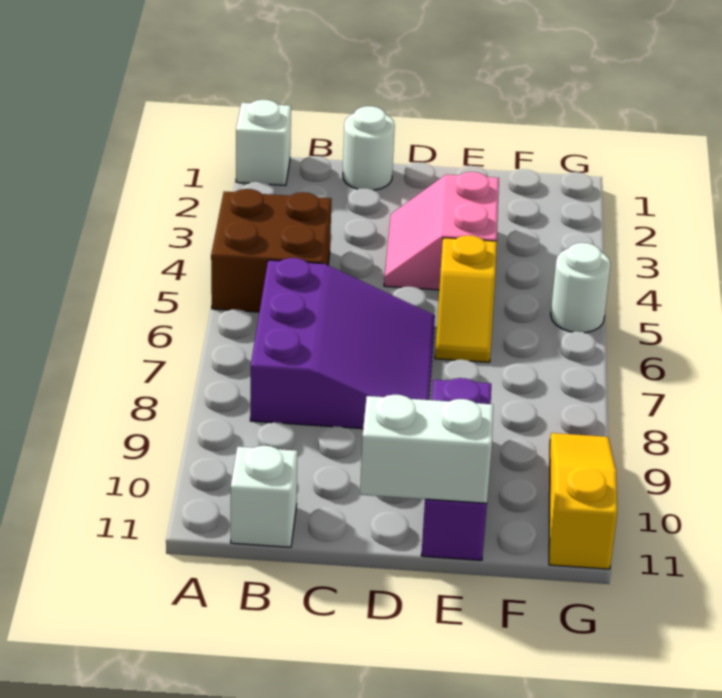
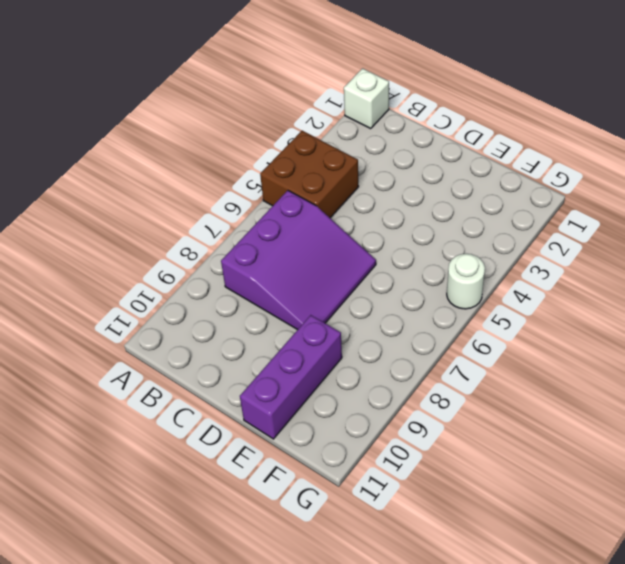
none -> white 1x1 brick [231,446,298,547]
none -> white 1x1 round brick [343,106,395,190]

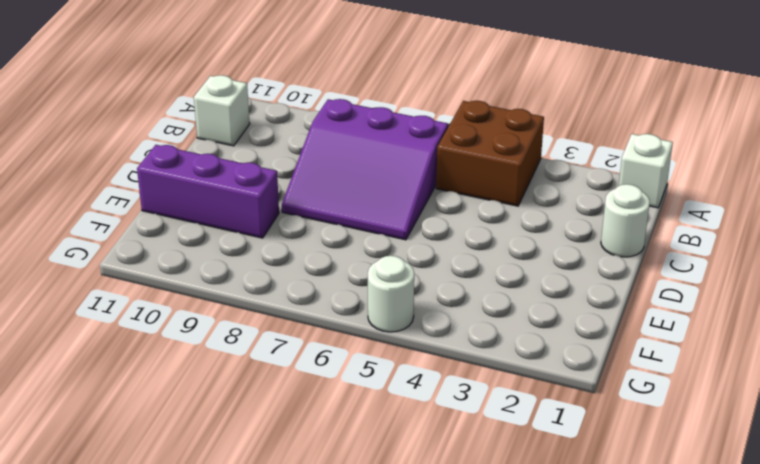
none -> pink 2x2 slope [384,172,499,290]
none -> yellow 1x2 slope [435,235,497,362]

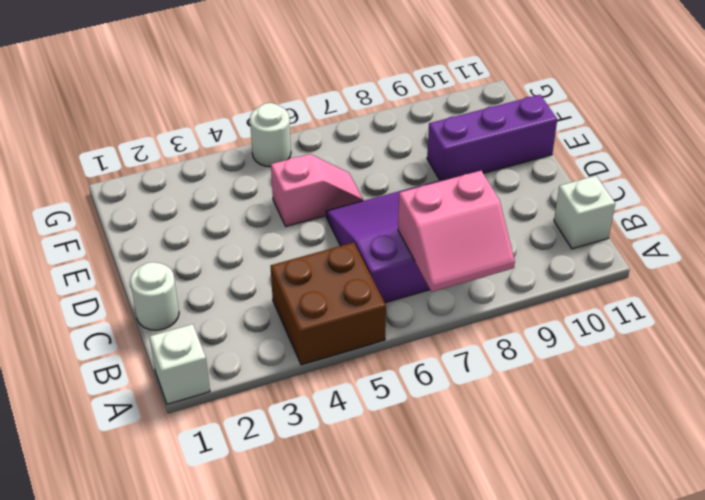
pink 2x2 slope [398,171,515,292] -> pink 2x2 slope moved to [384,172,499,290]
pink 1x2 slope [271,154,363,226] -> yellow 1x2 slope [435,235,497,362]
none -> yellow 1x3 slope [549,433,617,569]
none -> white 1x2 brick [360,395,493,503]

